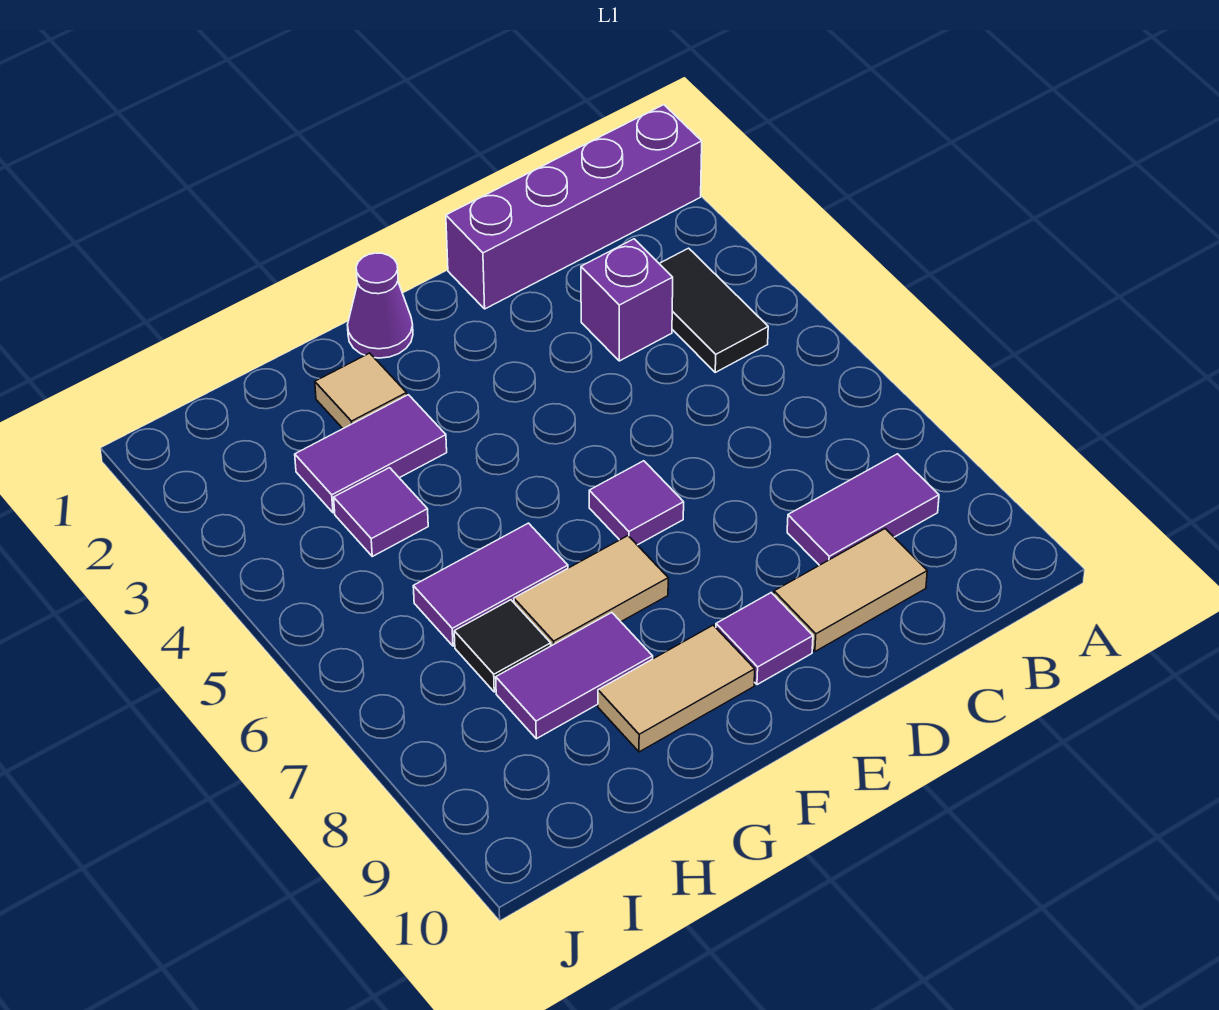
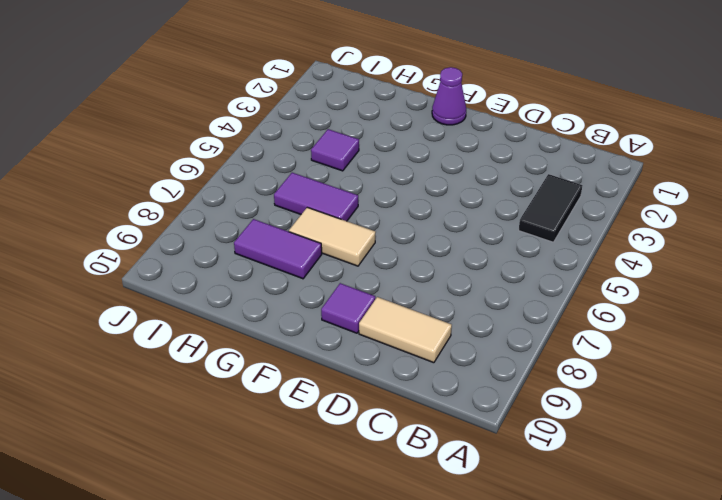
none -> purple 1x4 brick [446,105,702,309]
none -> purple 1x2 tile [787,454,939,565]
none -> purple 1x1 brick [581,239,673,361]

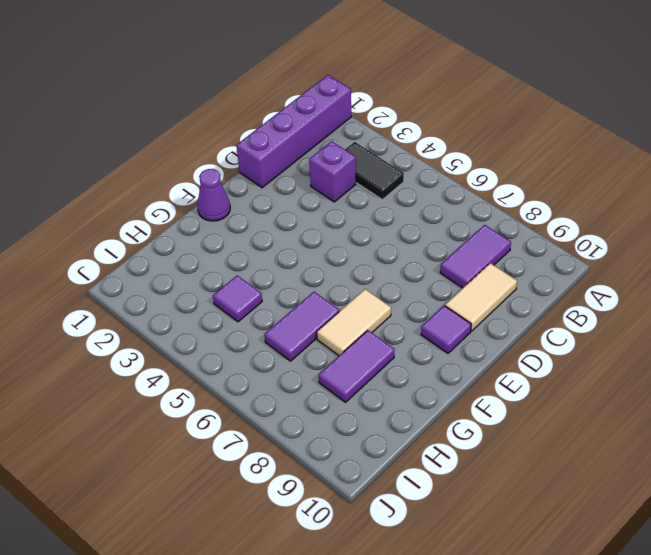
none -> purple 1x1 tile [589,461,684,545]
none -> tan 1x2 tile [598,625,755,752]
none -> tan 1x1 tile [315,353,407,428]

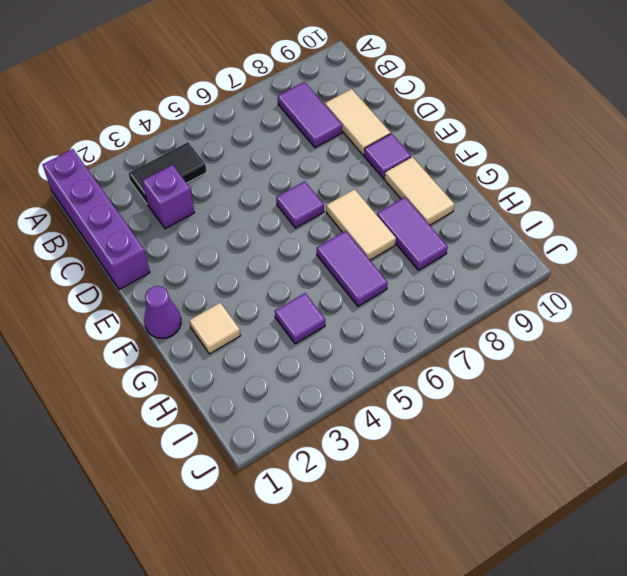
none -> purple 1x2 tile [295,395,447,513]
none -> black 1x1 tile [454,600,551,692]

